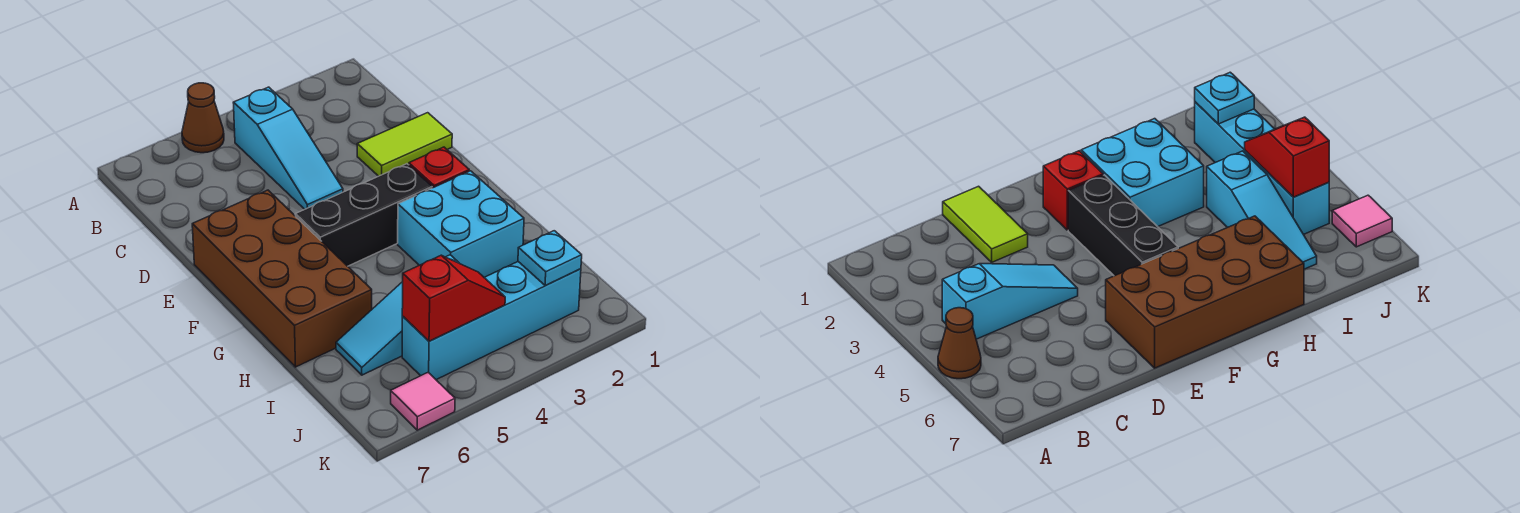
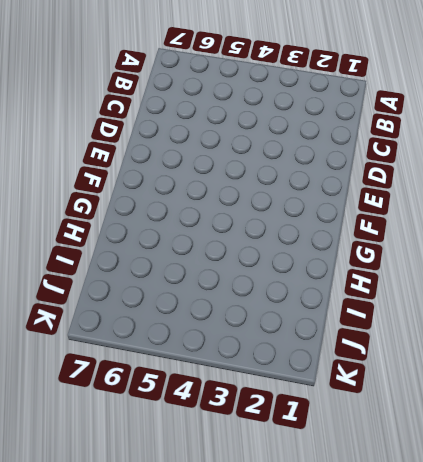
none -> brown 1x1 cone [182,83,224,153]
none -> cyan 1x3 slope [233,87,343,209]
none -> lime 1x2 tile [357,113,452,176]

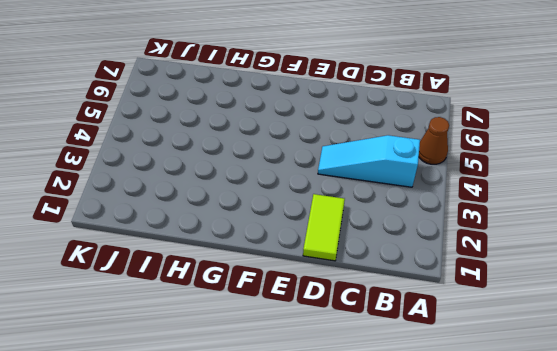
none -> brown 2x4 brick [192,190,372,367]
none -> red 1x1 brick [409,147,469,188]
none -> black 1x3 brick [295,164,432,266]

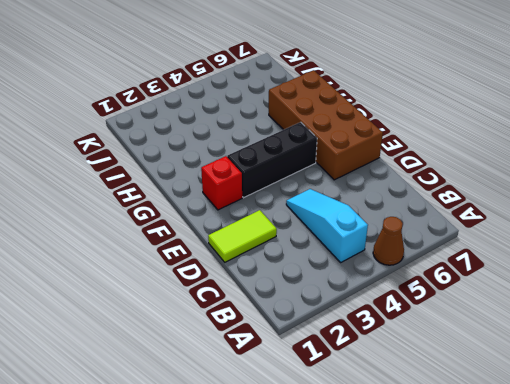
none -> cyan 2x2 brick [398,171,524,277]
none -> cyan 1x3 slope [336,255,459,375]
none -> cyan 1x4 brick [402,262,581,380]

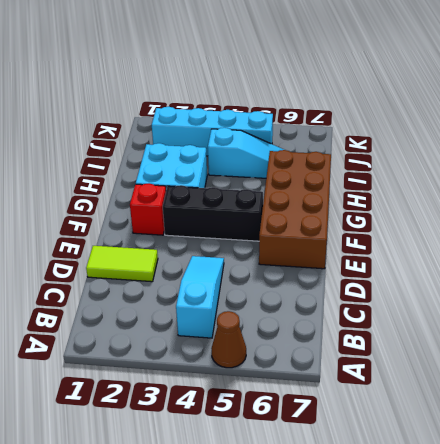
none -> pink 1x1 tile [391,373,455,430]
none -> cyan 1x1 plate [518,231,582,285]
none -> red 1x2 slope [402,255,505,341]

